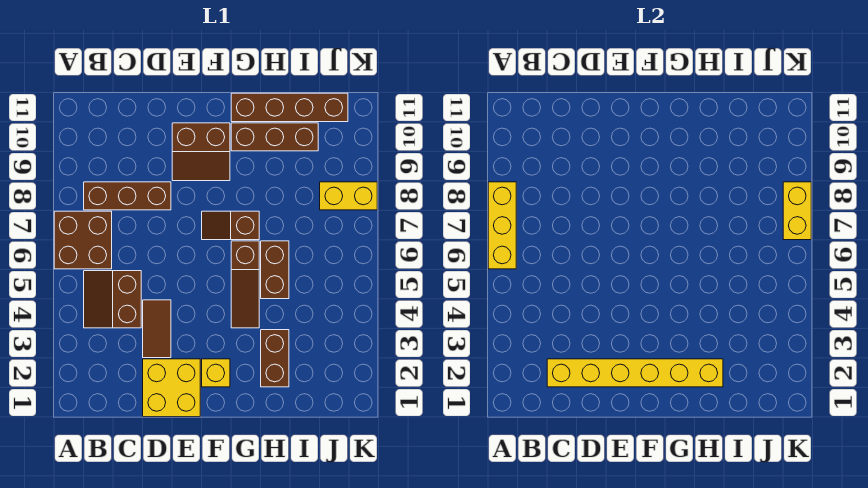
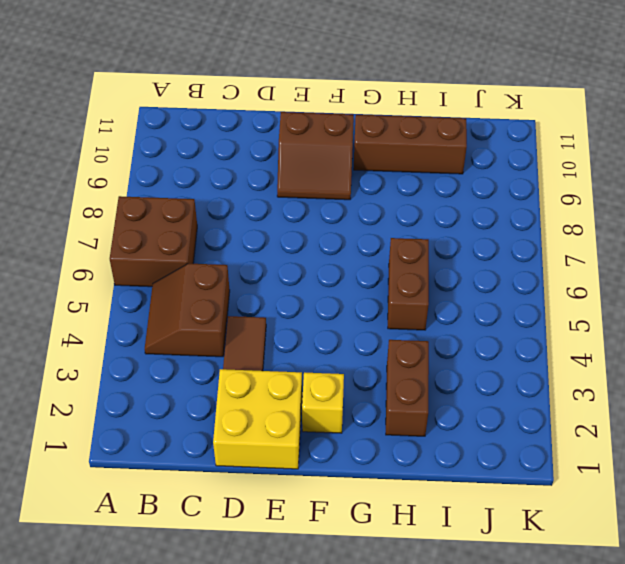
none -> brown 1x3 brick [84,182,171,210]
none -> brown 1x2 slope [202,211,259,240]
none -> brown 1x3 slope [231,241,259,328]

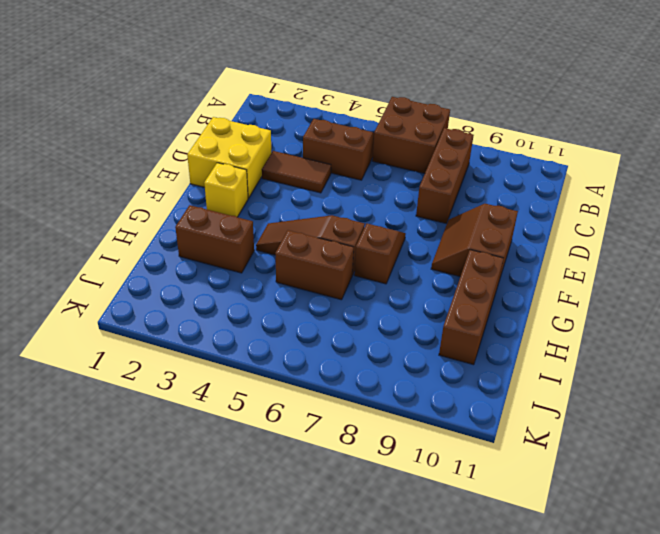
none -> brown 1x4 brick [231,93,348,122]
none -> yellow 1x2 brick [320,182,377,210]
none -> yellow 1x3 brick [488,182,516,269]

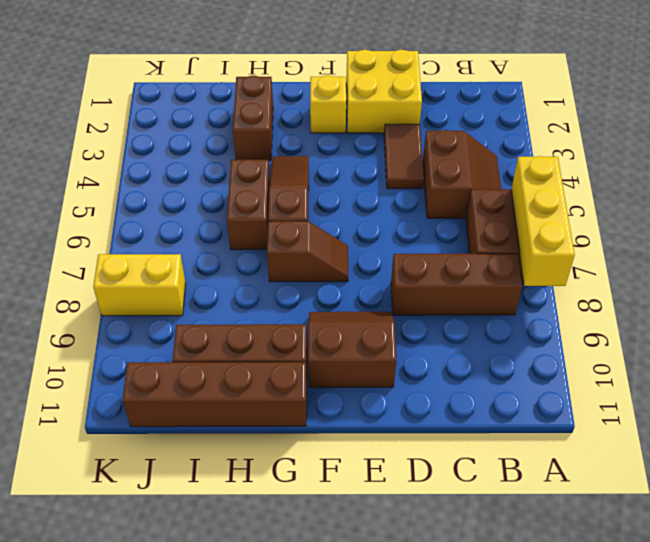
none -> yellow 1x6 brick [547,359,723,387]
none -> yellow 1x2 brick [783,182,811,240]

